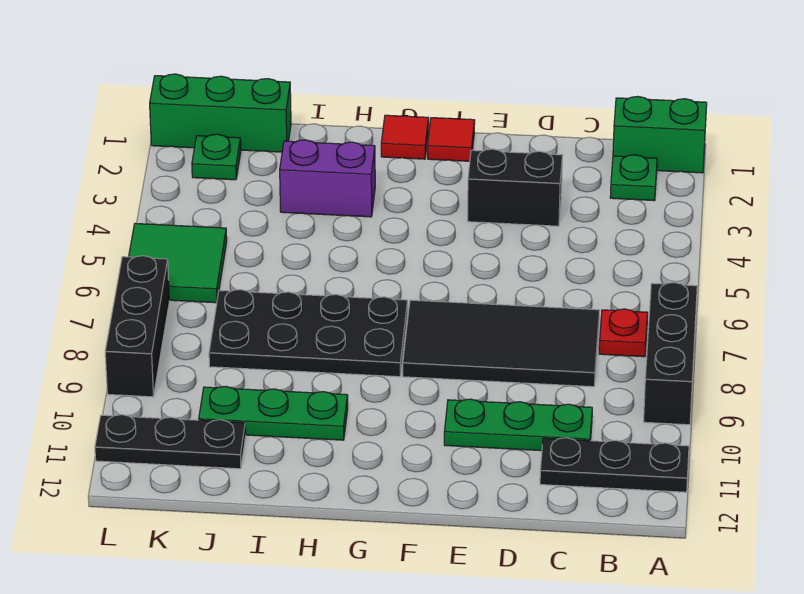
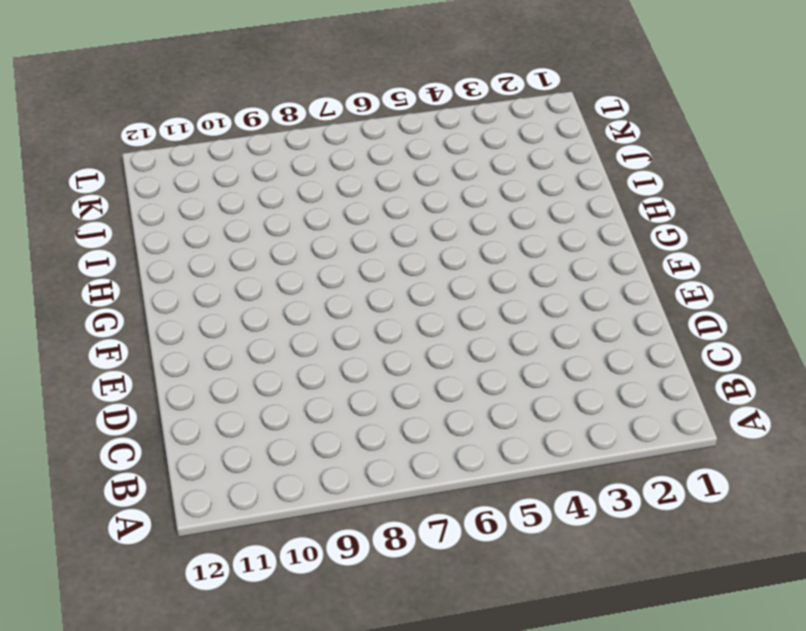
none -> green 1x2 brick [613,97,707,173]
none -> black 1x3 brick [644,282,697,425]
none -> black 1x3 plate [540,438,689,492]

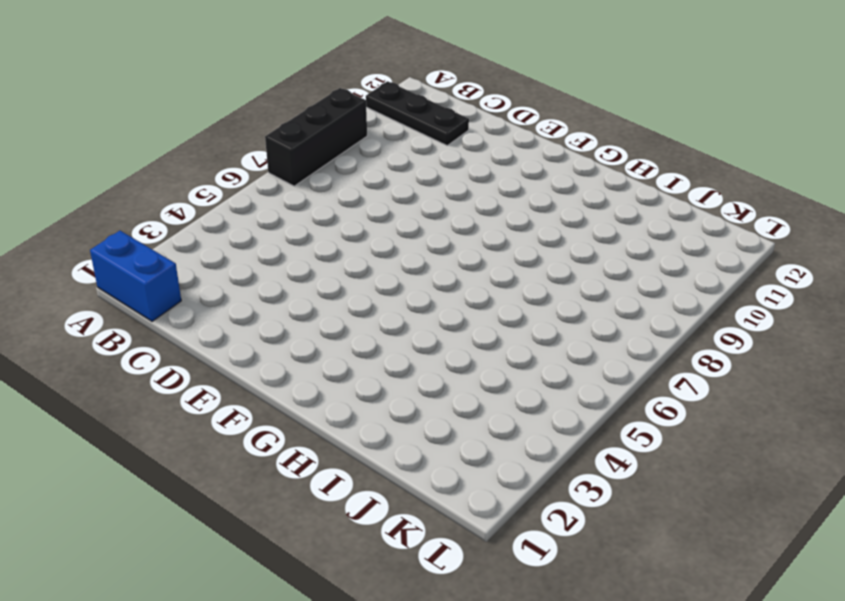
blue 1x2 brick [90,231,181,321] -> green 1x2 brick [613,97,707,173]
none -> green 1x1 plate [610,155,657,201]
none -> red 1x1 plate [599,309,648,357]
none -> black 2x4 tile [403,300,600,387]

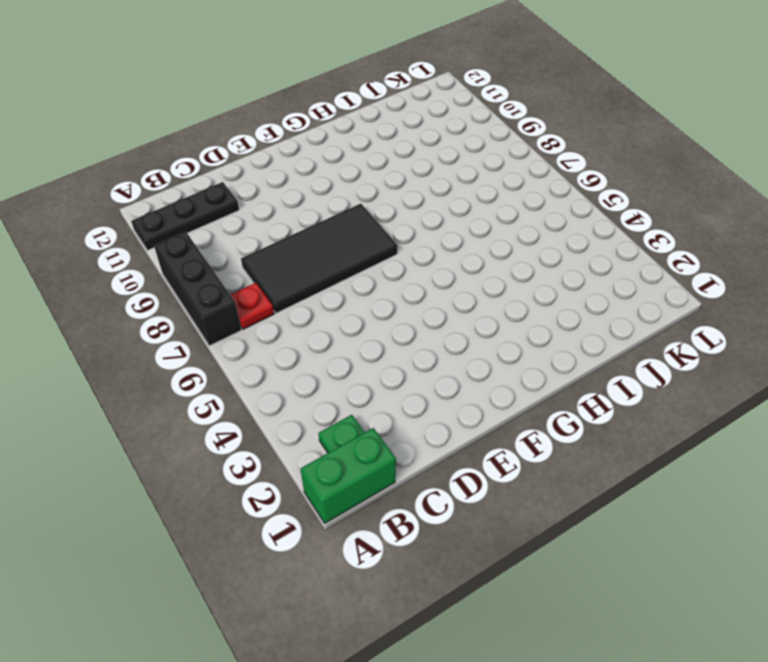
none -> green 1x3 plate [444,399,592,451]
none -> black 1x2 brick [468,149,563,226]
none -> red 1x1 tile [428,118,475,161]

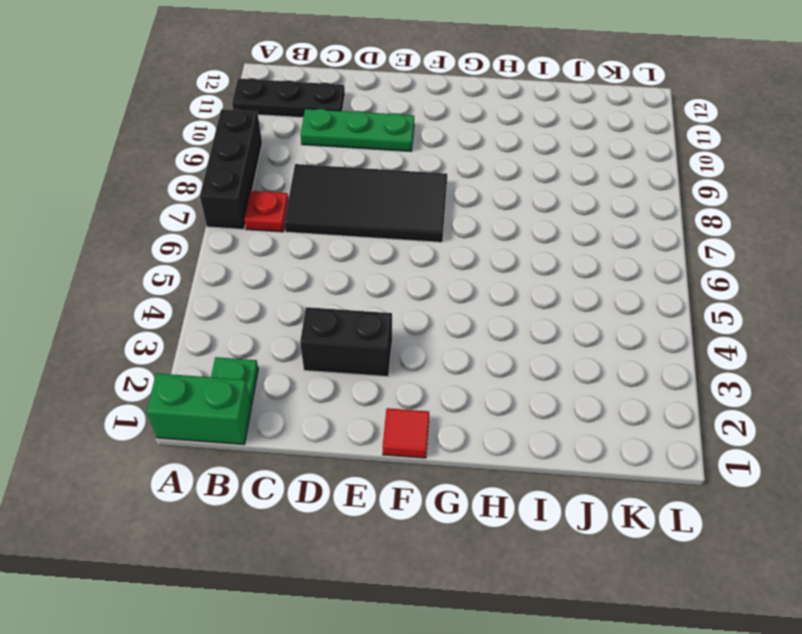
none -> red 1x1 tile [381,115,429,159]
none -> black 2x4 plate [209,290,408,377]
none -> purple 1x2 brick [280,140,375,217]

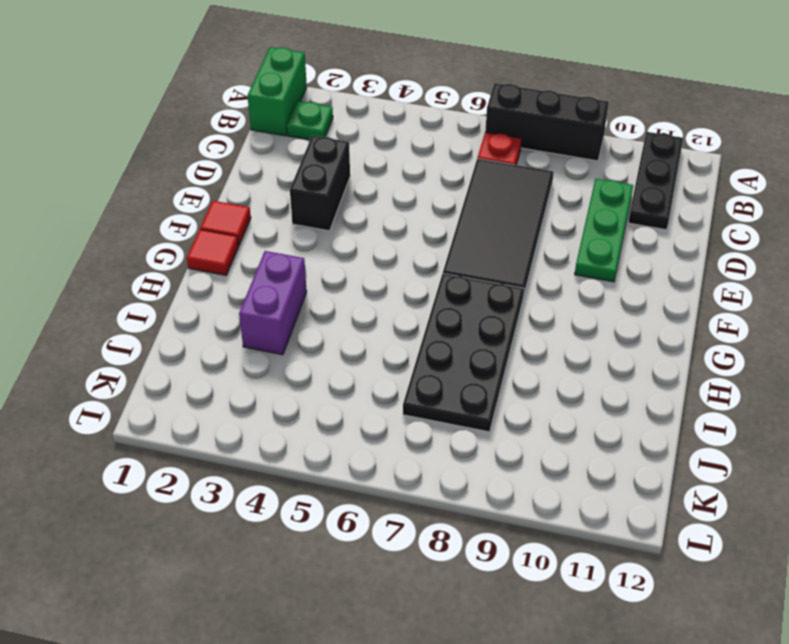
none -> green 1x3 plate [199,386,348,440]
none -> green 1x3 brick [150,74,291,152]
none -> black 1x3 plate [95,415,246,469]

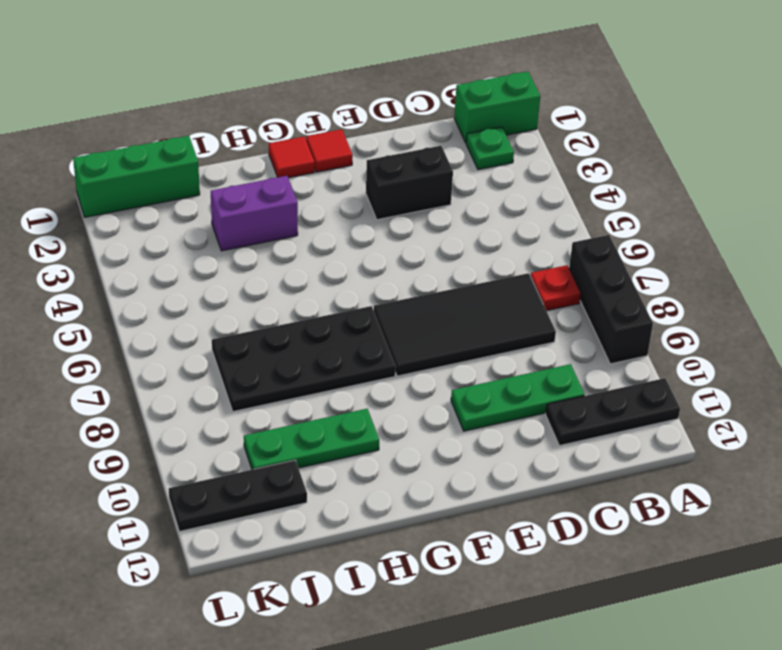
none -> green 1x1 plate [192,134,241,180]
none -> green 2x2 tile [129,223,227,303]
none -> black 1x3 brick [105,256,169,397]

